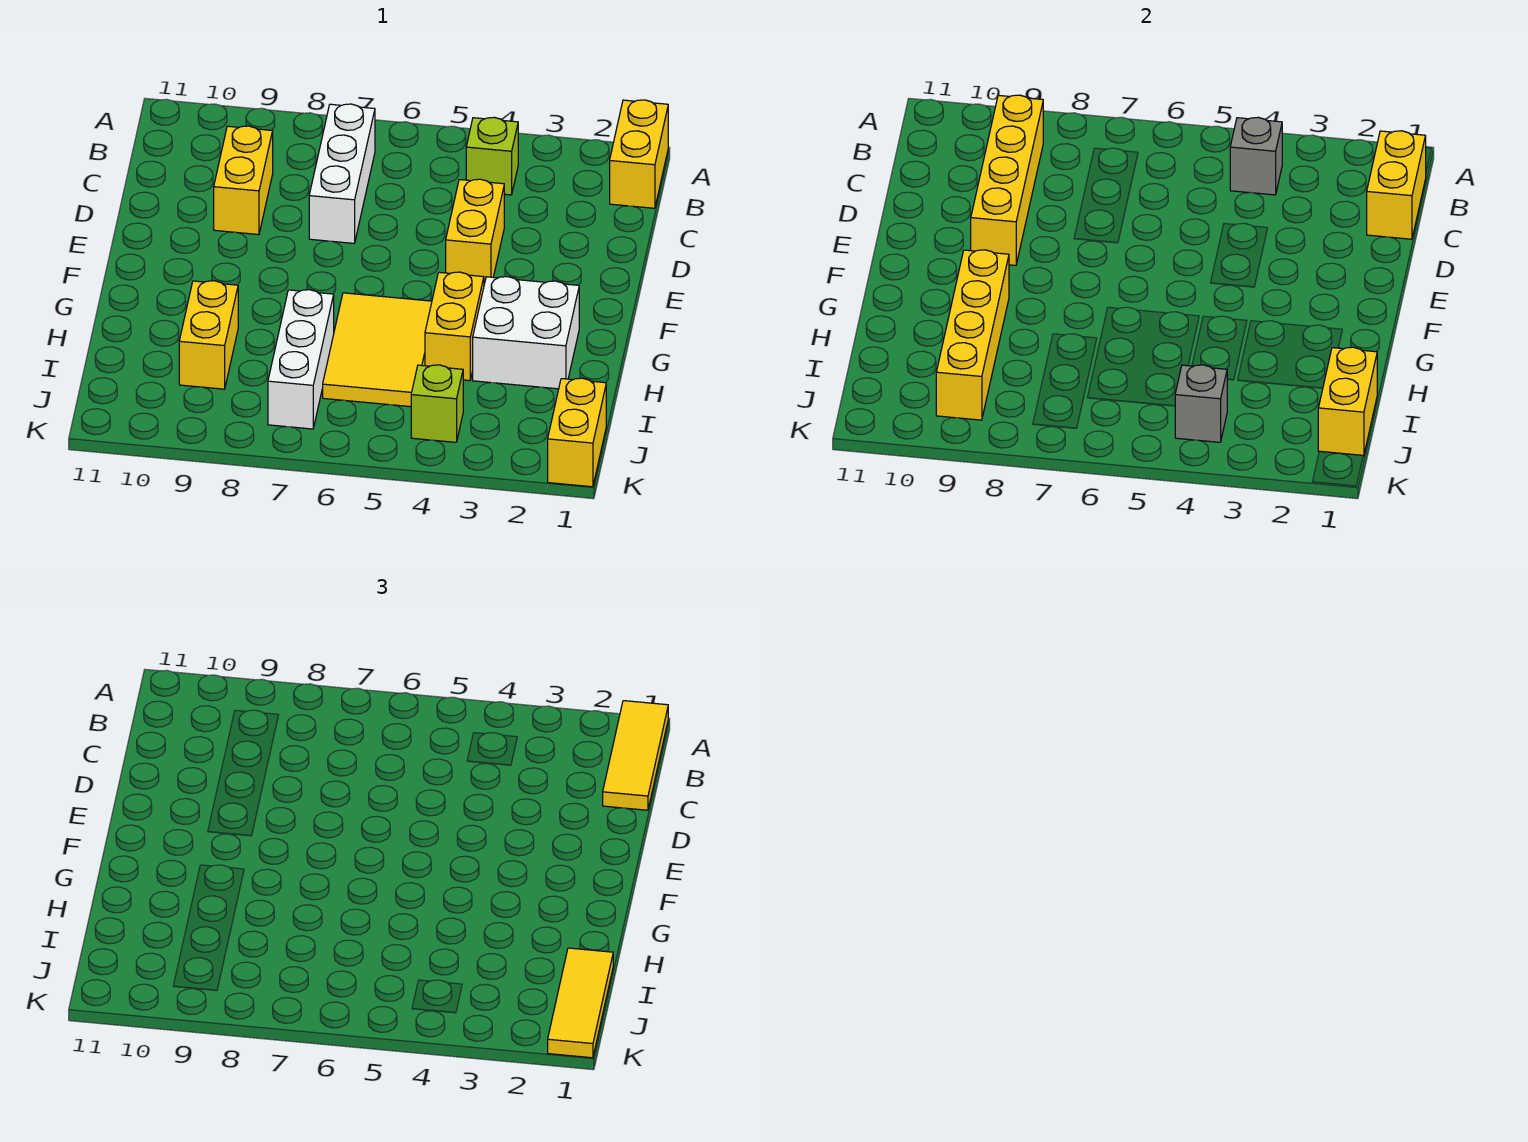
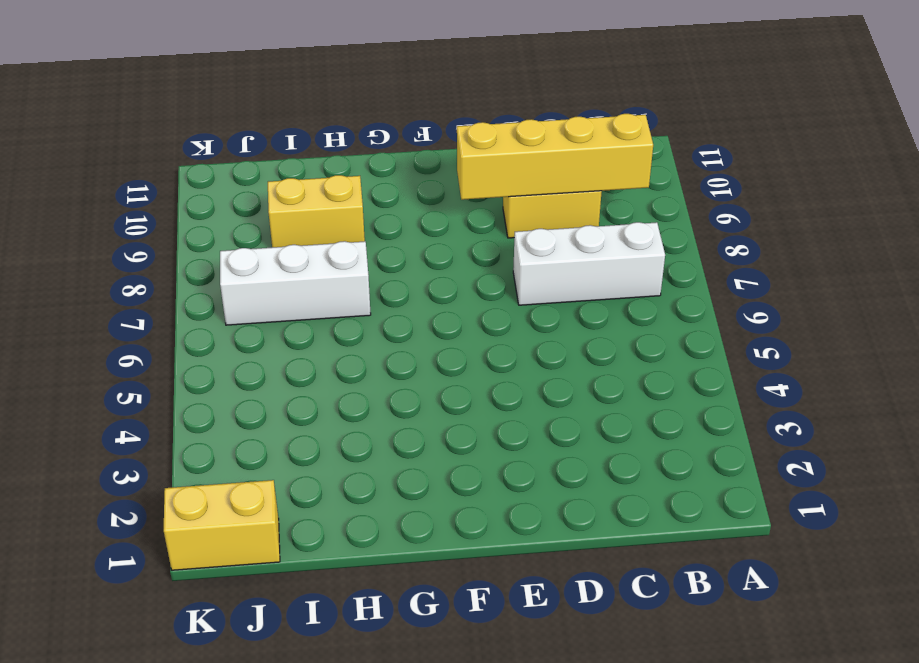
none -> yellow 1x2 brick [610,100,668,208]
none -> lime 1x1 brick [466,117,518,195]
none -> yellow 1x2 brick [446,179,504,284]

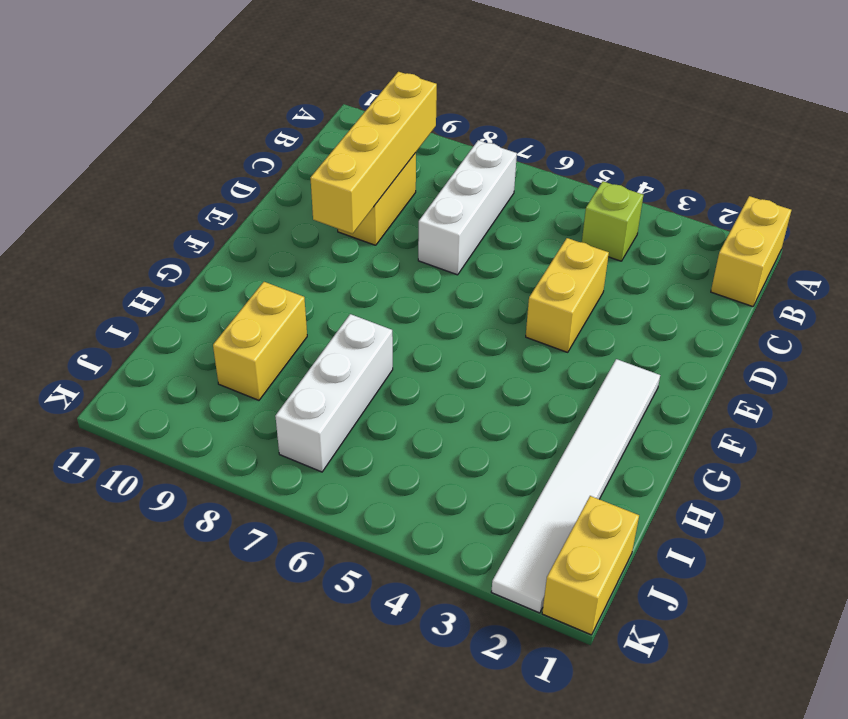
white 1x6 tile [491,359,660,613] -> white 2x2 brick [473,277,579,389]
none -> yellow 1x2 brick [425,272,484,381]
none -> yellow 2x3 tile [323,293,432,407]
none -> lime 1x1 brick [411,365,463,442]

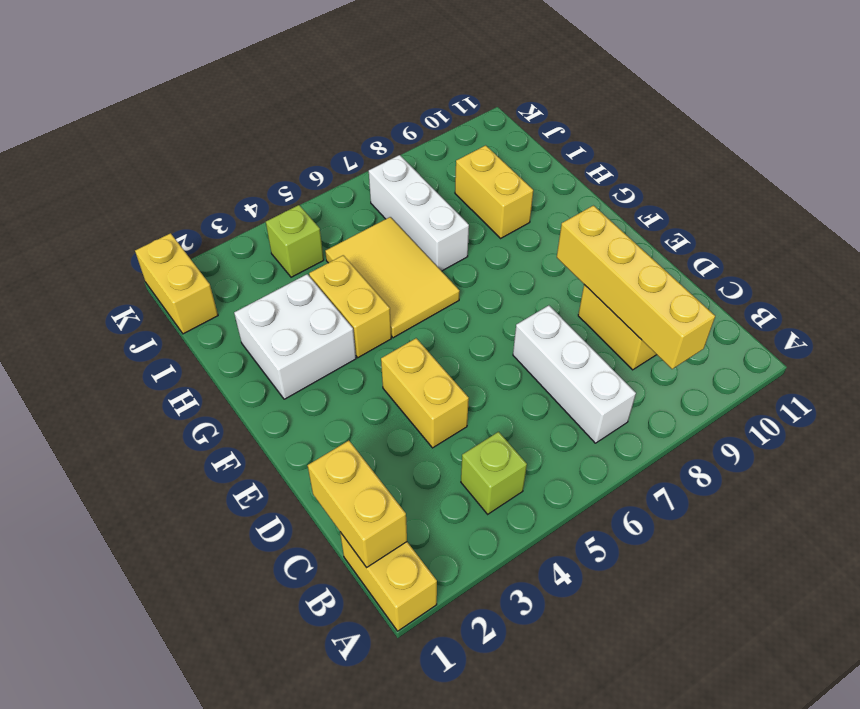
none -> grey 1x1 brick [1230,117,1282,195]
none -> yellow 1x4 brick [936,250,1009,420]
none -> yellow 1x2 brick [1318,347,1377,456]

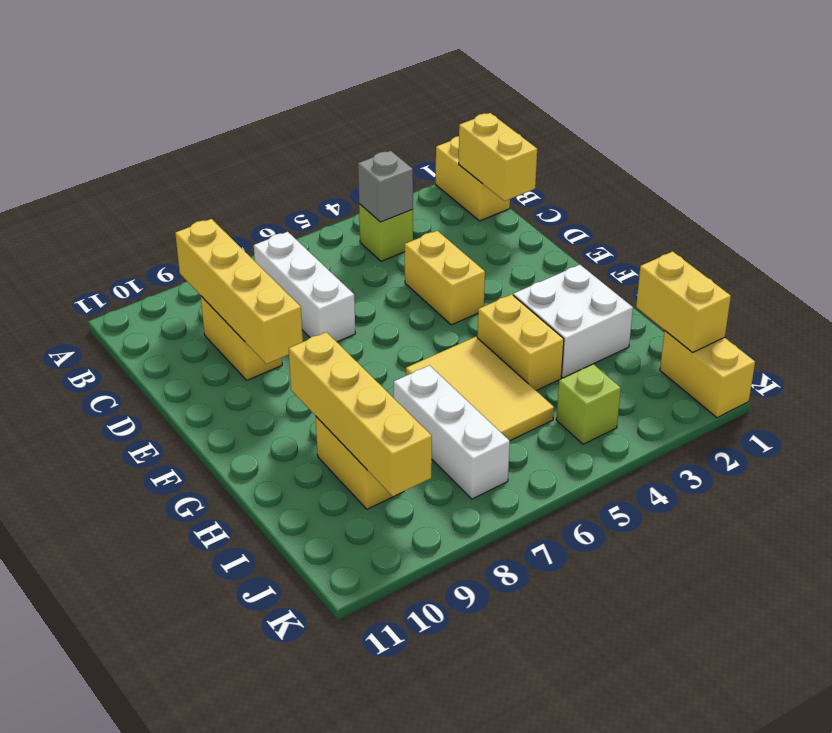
none -> grey 1x1 brick [1175,365,1227,442]
none -> yellow 1x3 tile [603,701,668,810]
none -> yellow 1x3 tile [548,948,613,1058]

